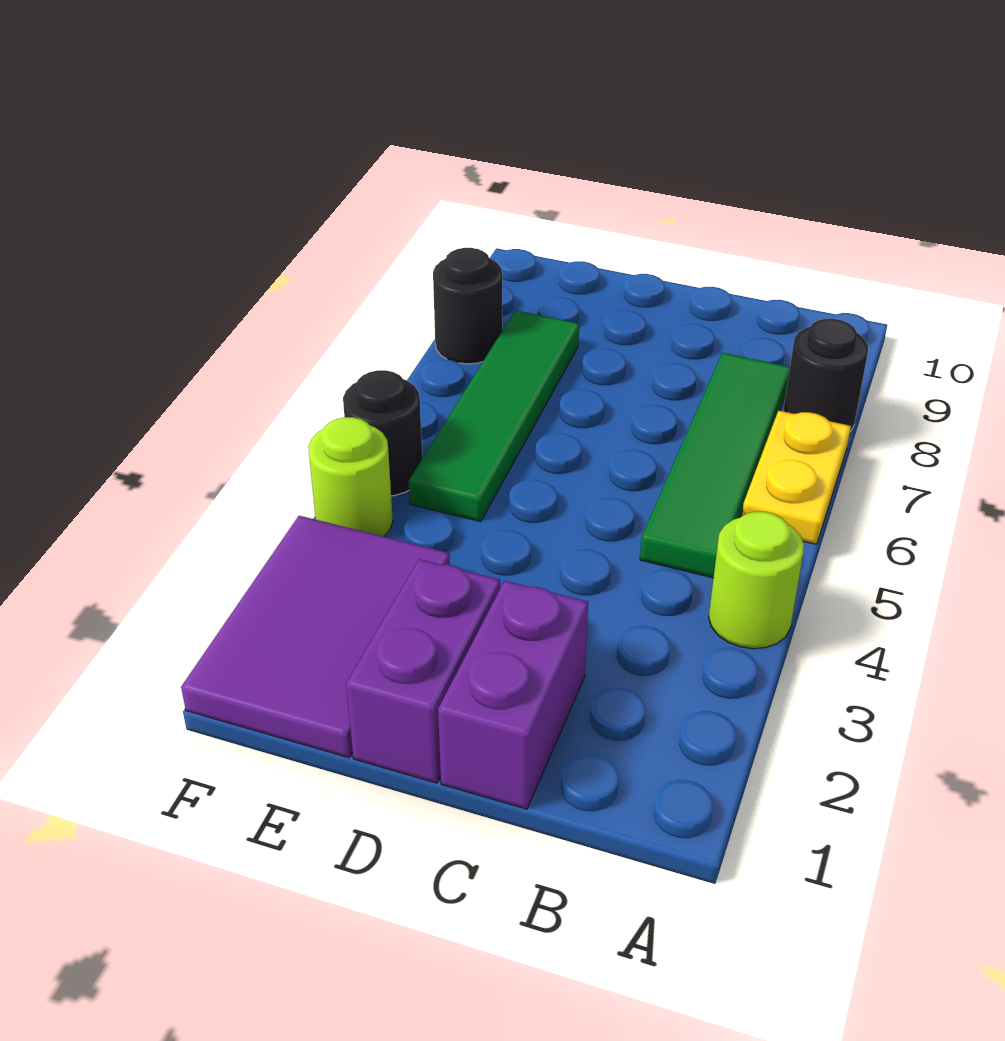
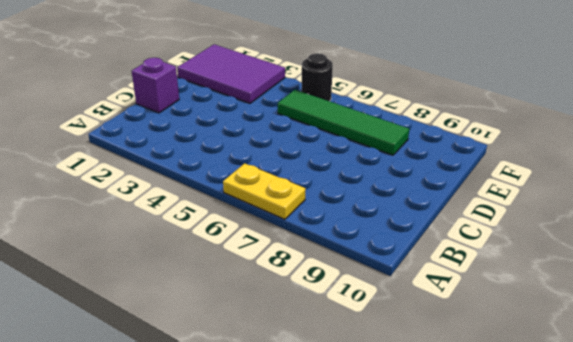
purple 1x1 brick [132,58,179,113] -> purple 1x2 brick [438,581,588,809]
none -> lime 1x1 round brick [709,512,804,649]
none -> black 1x1 round brick [784,319,868,431]

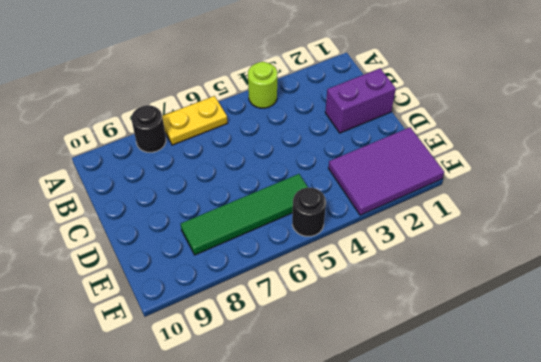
none -> green 1x4 tile [640,353,790,578]
none -> purple 1x2 brick [346,559,500,783]

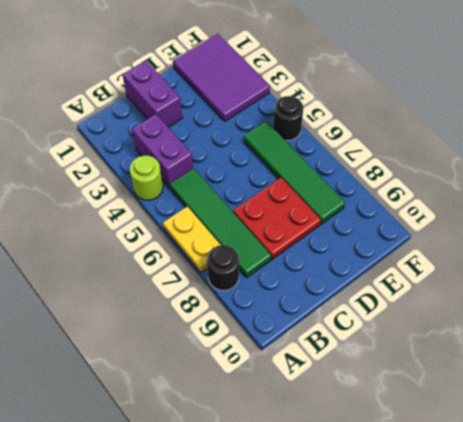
purple 1x2 brick [132,114,193,189] -> purple 1x2 brick moved to [346,559,500,783]
red 2x2 plate [233,177,321,259] -> none
none -> lime 1x1 round brick [308,417,393,537]
none -> black 1x1 round brick [433,248,502,364]

